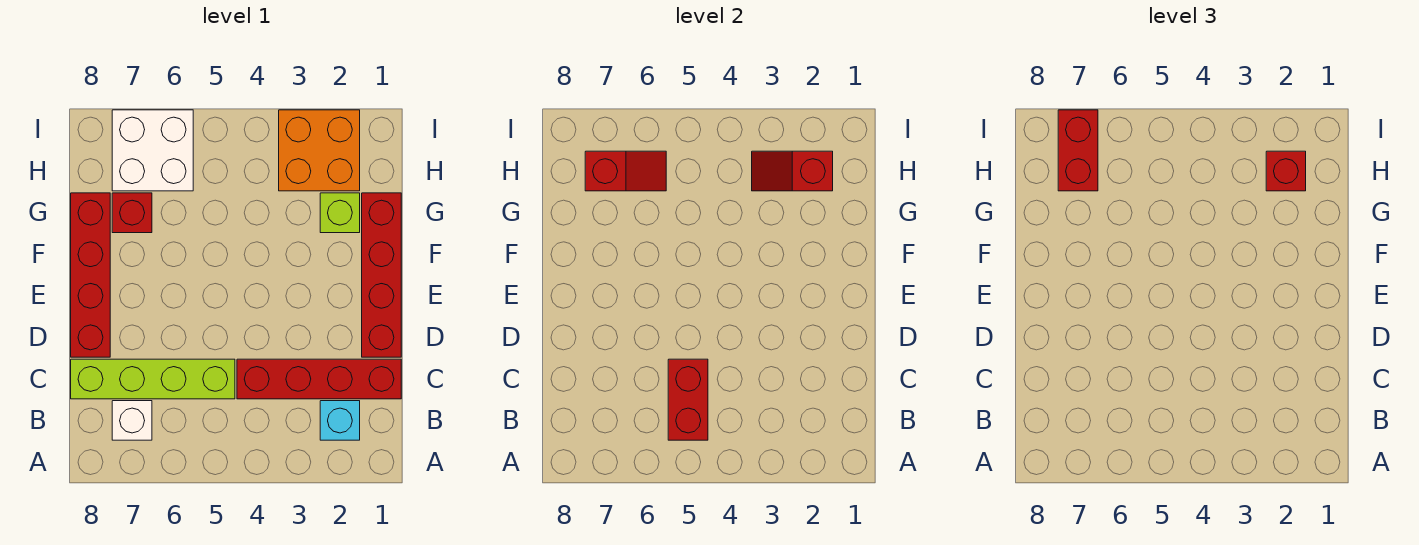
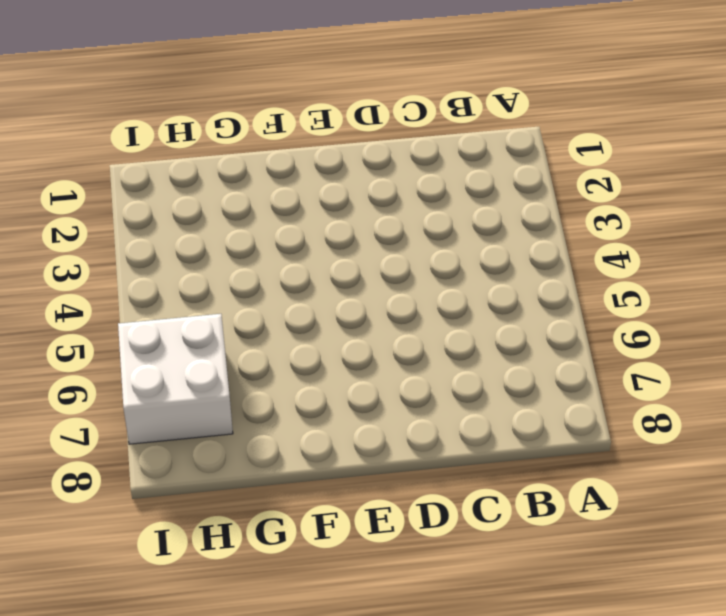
none -> cyan 1x1 brick [320,401,360,440]
none -> white 1x1 brick [112,401,152,440]
none -> red 1x4 brick [237,359,401,399]

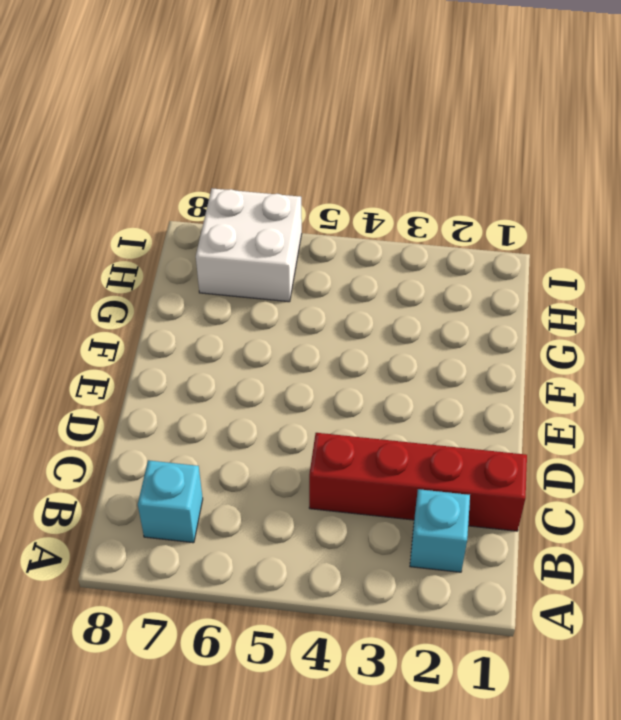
cyan 1x1 brick [138,460,203,543] -> white 1x1 brick [112,401,152,440]
none -> lime 1x4 brick [71,359,235,399]
none -> red 1x4 brick [362,193,401,357]
none -> red 1x4 brick [71,193,110,357]

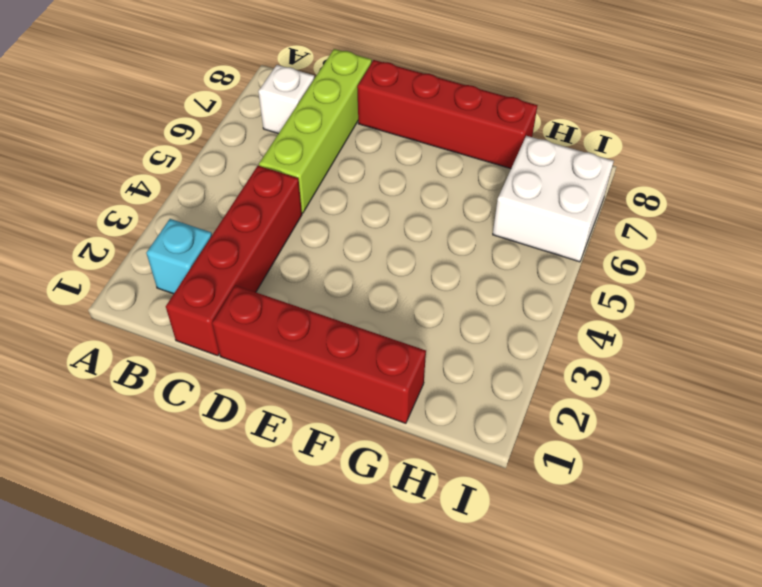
none -> lime 1x1 brick [320,193,360,233]
none -> red 1x1 brick [112,193,152,233]
none -> orange 2x2 brick [279,110,360,191]

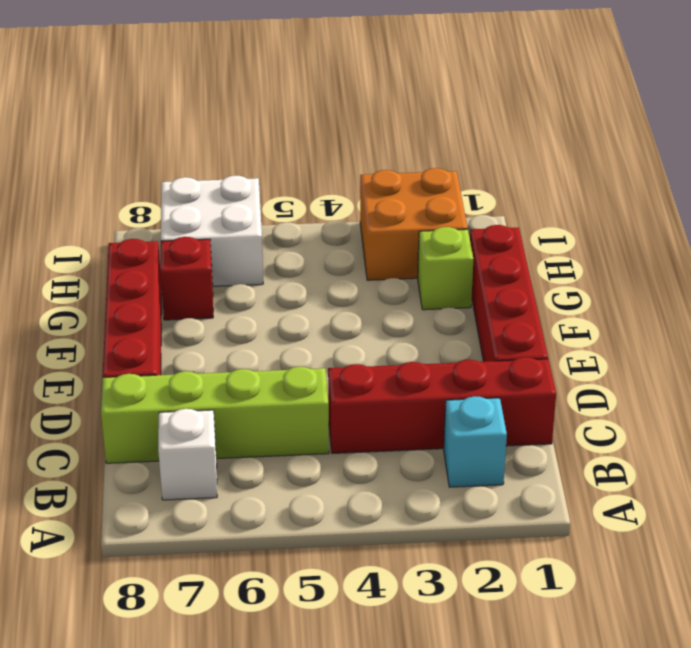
none -> red 1x2 brick [668,359,708,440]
none -> red 1x2 slope [752,151,833,191]
none -> red 1x2 slope [585,151,666,191]

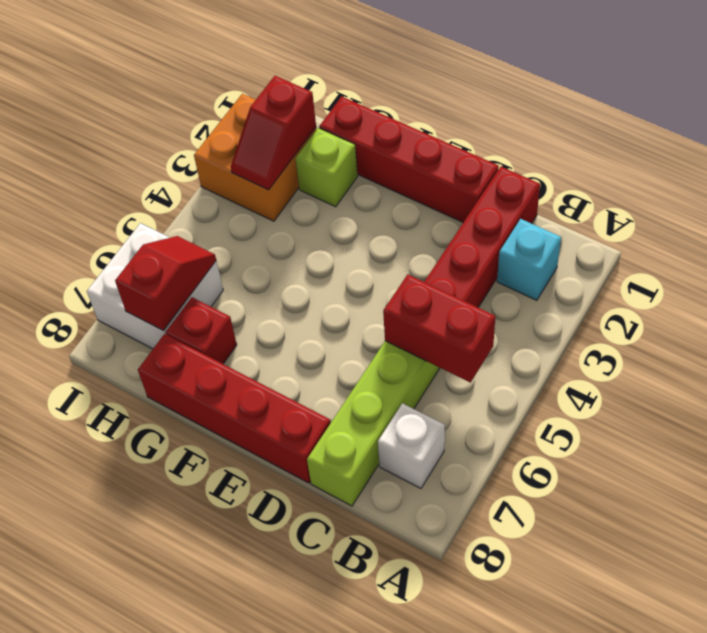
none -> red 1x1 brick [1266,151,1306,191]
none -> red 1x2 brick [1058,110,1098,191]

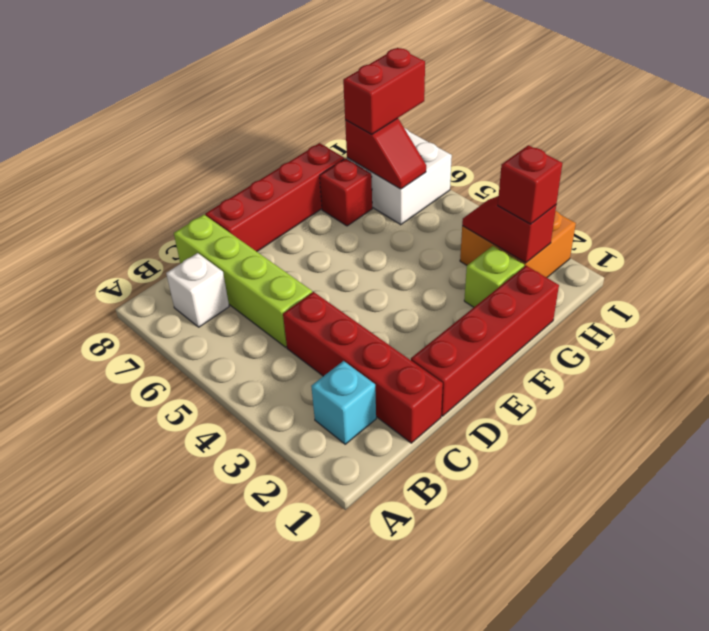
none -> red 1x2 brick [668,359,708,440]

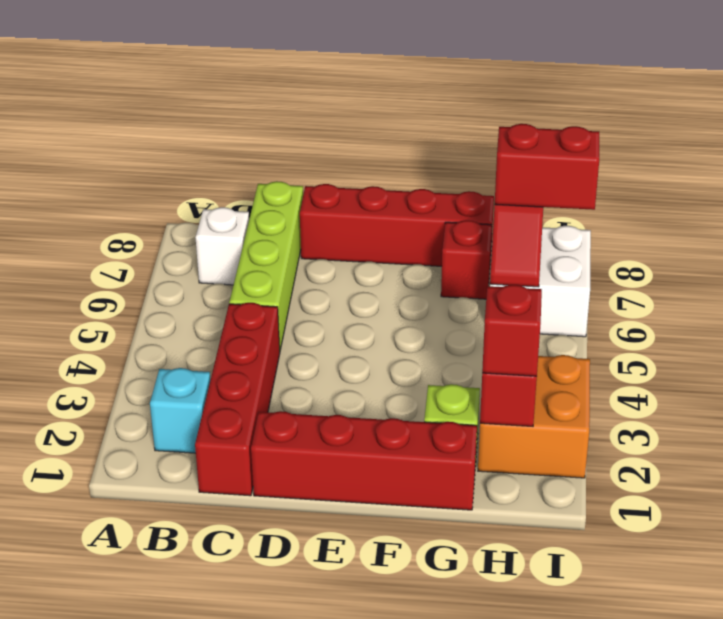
none -> red 1x2 brick [668,359,708,440]

